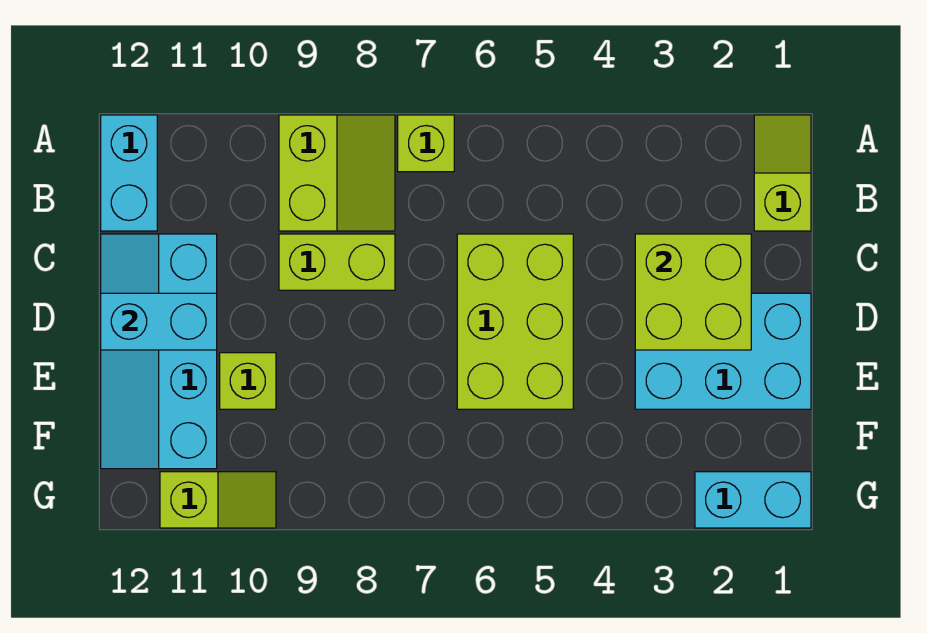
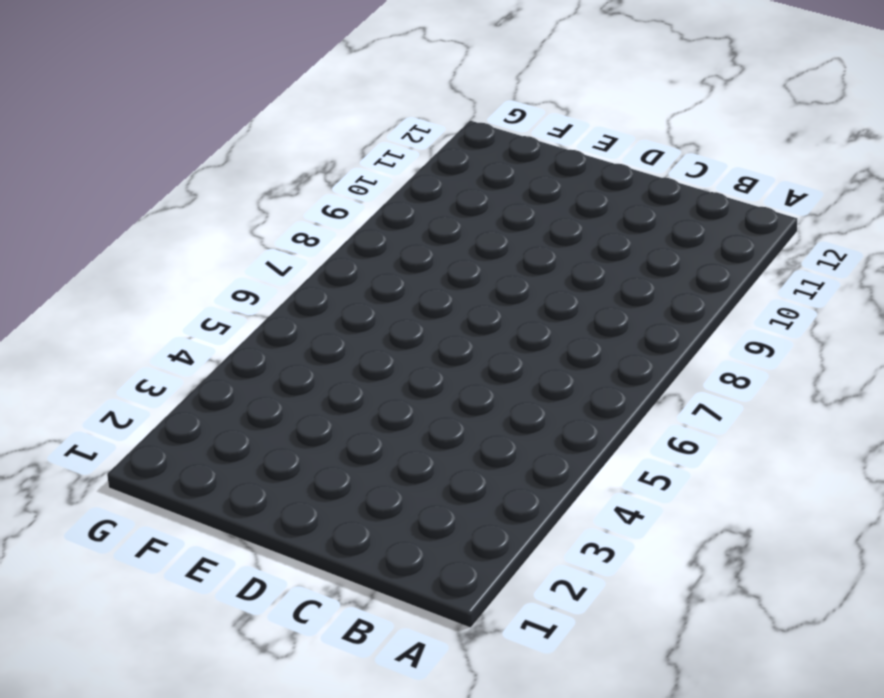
none -> lime 1x2 slope [754,115,811,231]
none -> lime 1x1 brick [398,115,454,172]
none -> lime 2x2 slope [279,115,395,231]

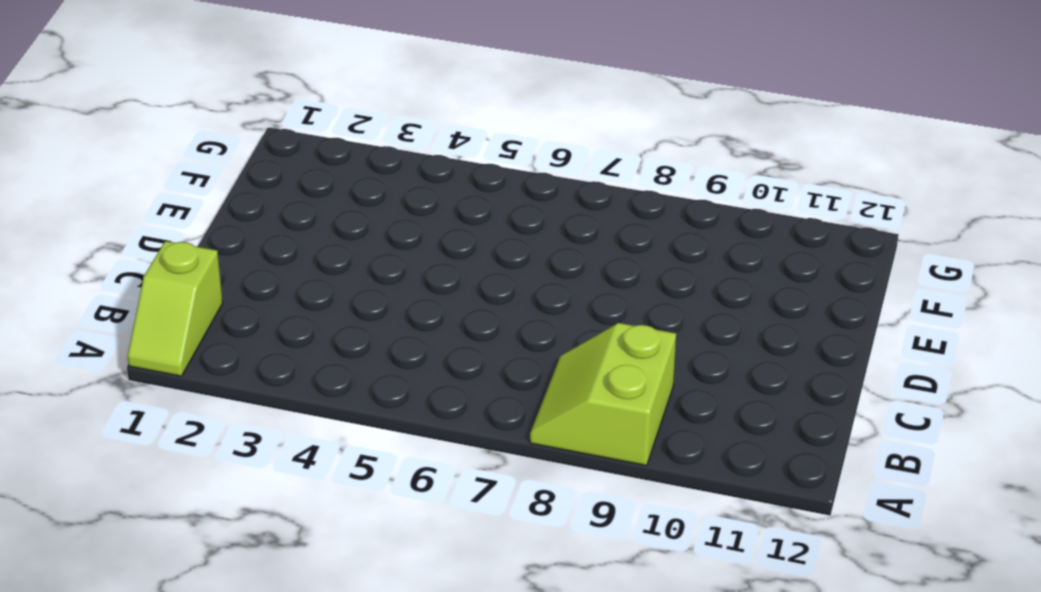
none -> lime 1x1 brick [398,115,454,172]
none -> cyan 1x2 brick [101,115,157,231]
none -> lime 2x3 brick [457,234,573,409]

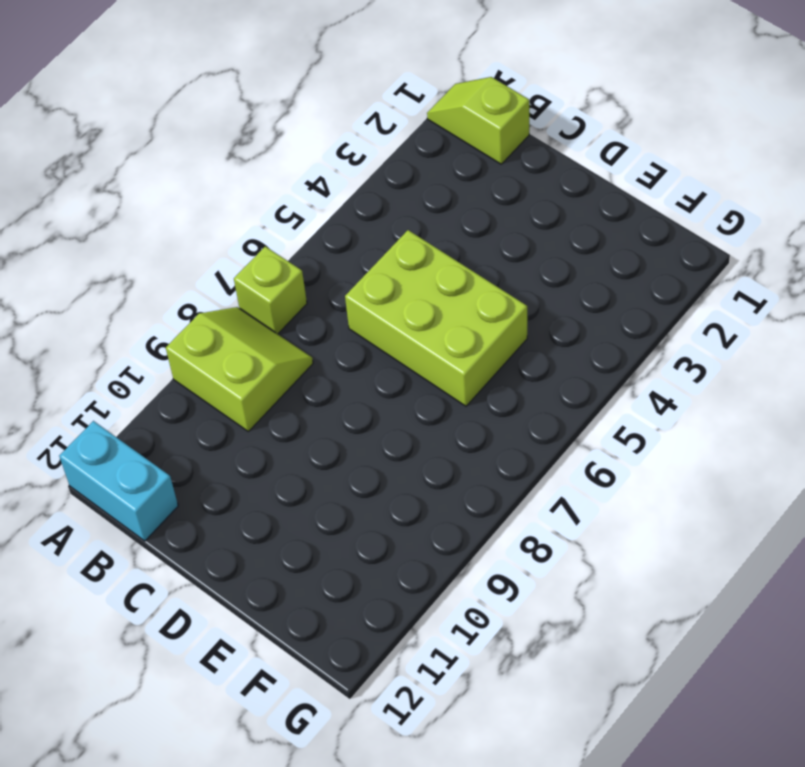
none -> lime 1x2 brick [279,234,395,290]
none -> cyan 2x4 slope [101,234,217,469]
none -> cyan 2x3 brick [635,293,811,409]

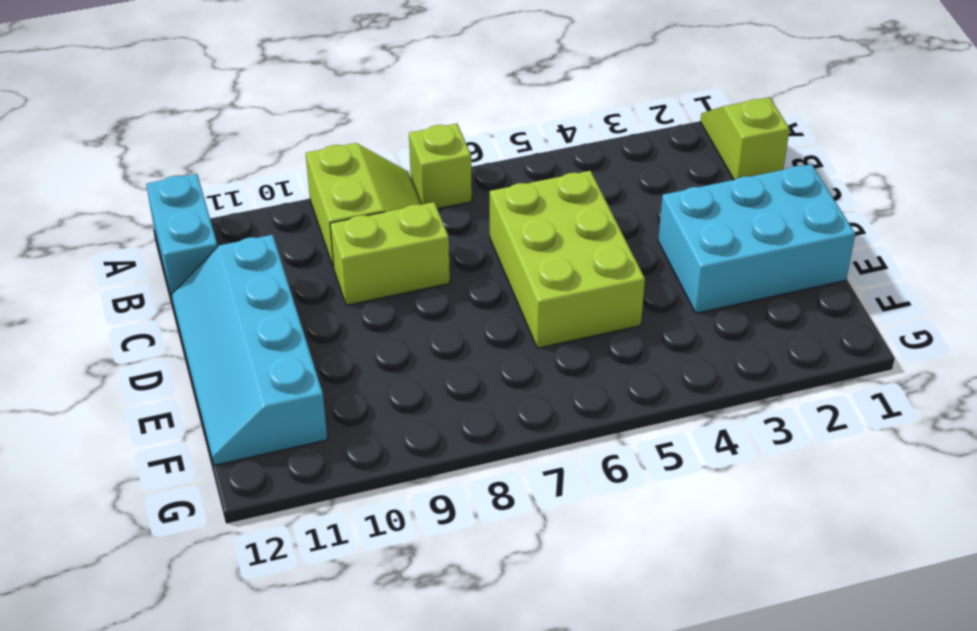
none -> lime 1x1 brick [220,353,276,409]
none -> cyan 1x2 brick [695,472,811,528]
none -> lime 1x2 slope [160,472,276,528]

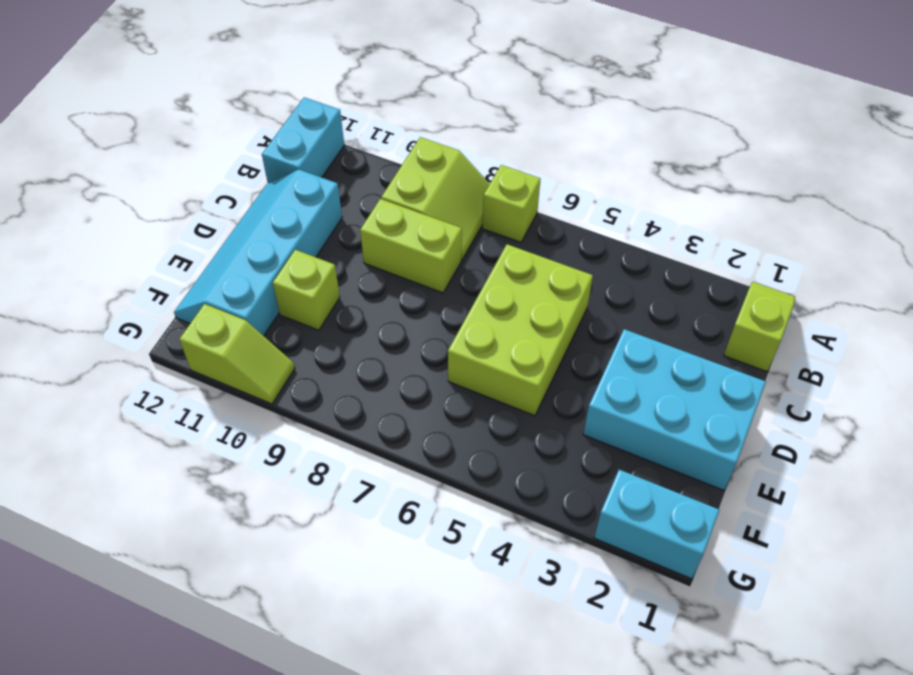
none -> lime 2x2 brick [635,234,751,350]
none -> cyan 1x2 brick [101,293,217,350]

